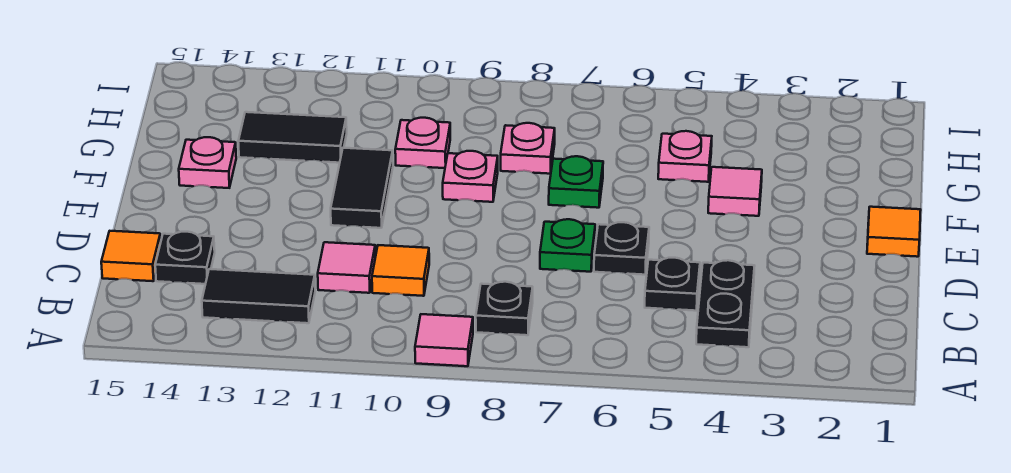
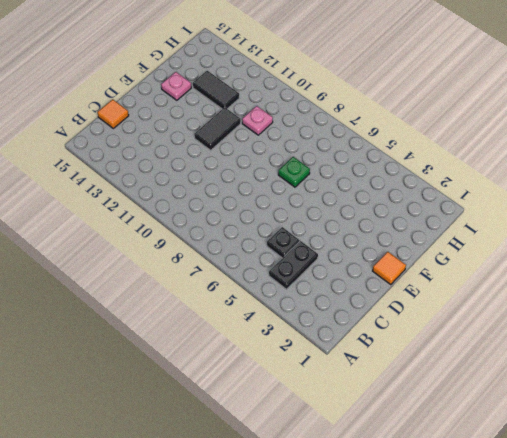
none -> pink 1x1 tile [415,314,473,366]
none -> black 1x1 plate [476,282,533,335]
none -> black 1x2 tile [202,269,315,323]

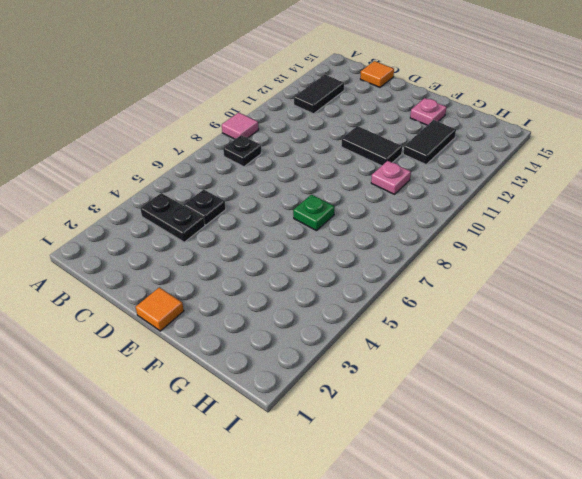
none -> orange 1x1 tile [372,245,429,296]
none -> pink 1x1 tile [318,242,375,293]
none -> black 1x1 plate [155,232,215,284]

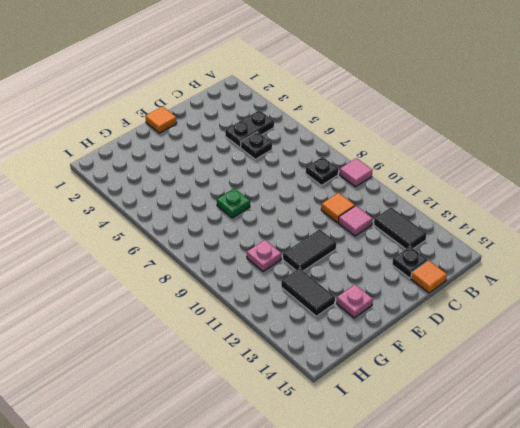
none -> black 1x1 plate [594,222,649,275]
none -> green 1x1 plate [540,219,595,272]
none -> pink 1x1 tile [708,167,762,216]

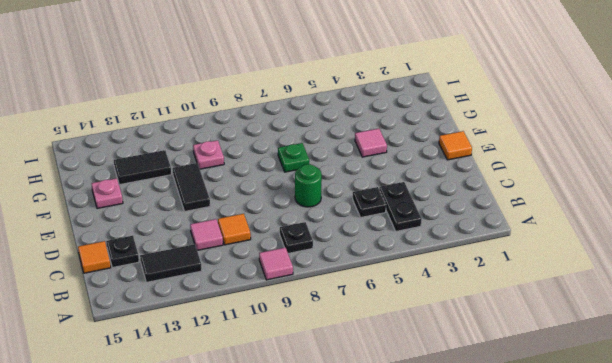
green 1x1 round brick [295,164,322,207] -> green 1x1 plate [540,219,595,272]
none -> black 1x1 plate [594,222,649,275]
none -> pink 1x1 plate [443,151,498,202]
none -> pink 1x1 plate [658,131,712,182]

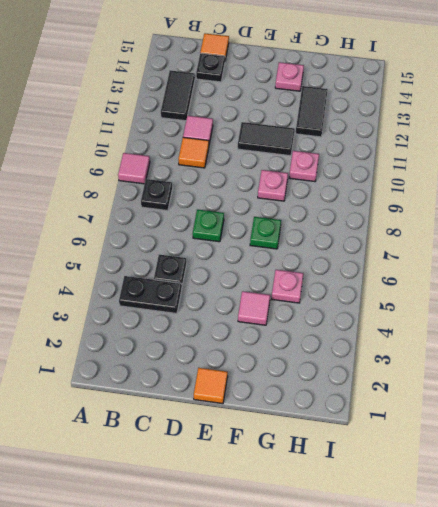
none -> black 1x1 plate [594,222,649,275]
none -> pink 1x1 plate [501,123,555,174]

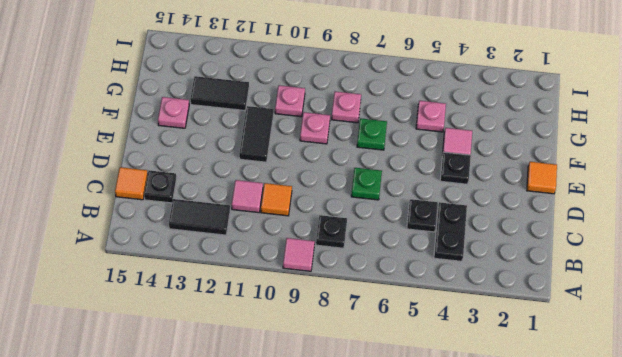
black 1x1 plate [440,152,471,184] -> black 1x1 plate moved to [594,222,649,275]

